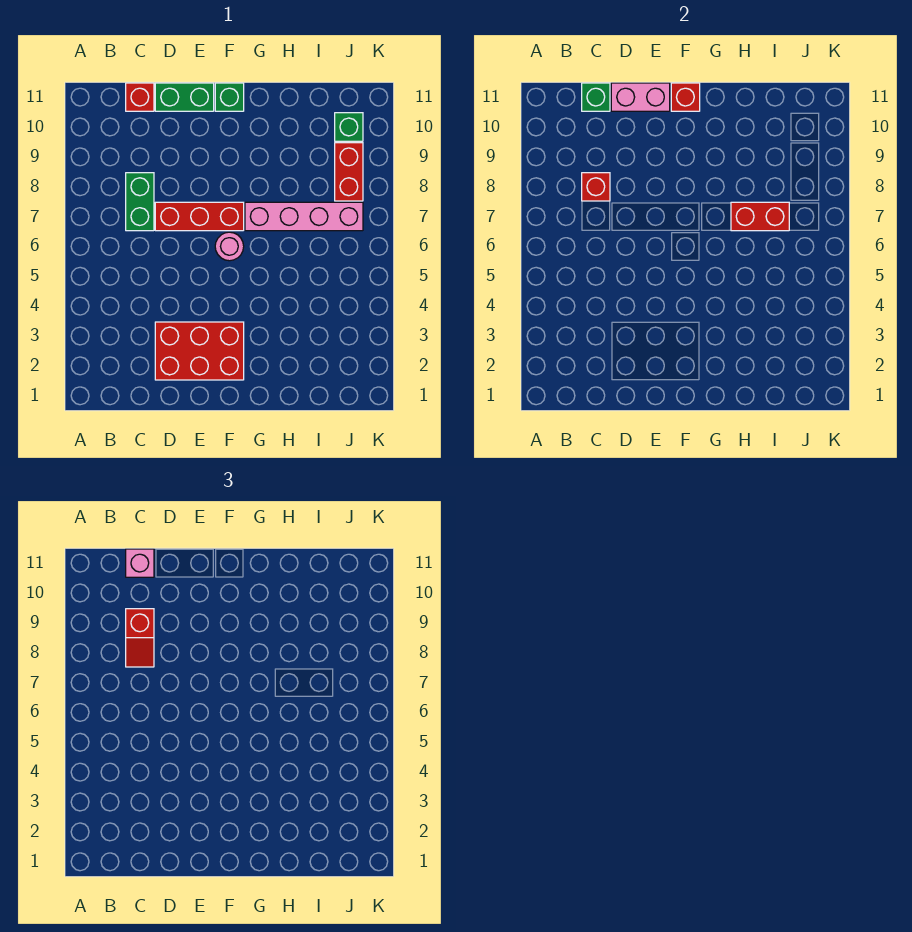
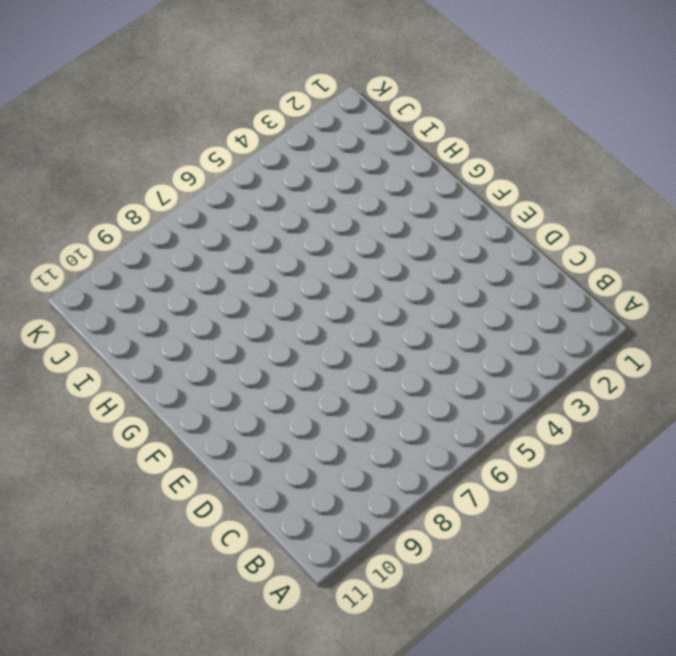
none -> green 1x2 brick [126,173,154,231]
none -> red 1x1 brick [126,83,154,111]
none -> red 2x3 brick [155,322,244,380]

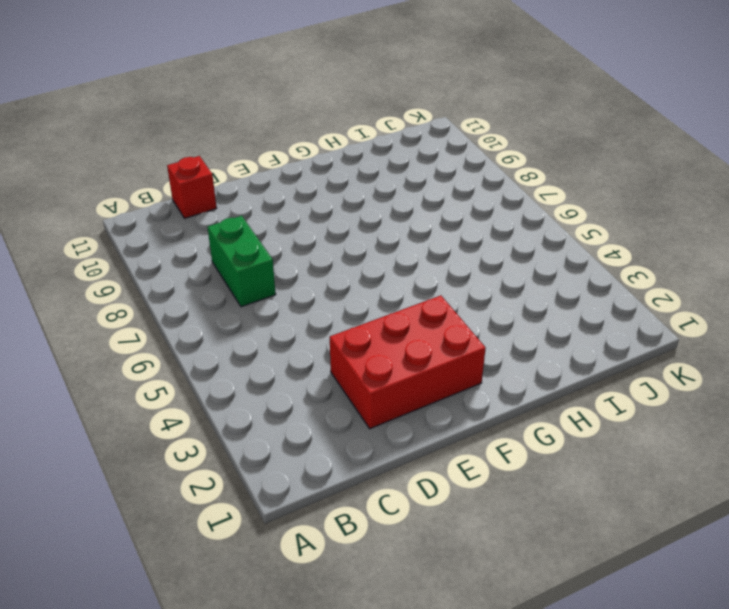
none -> red 1x3 brick [155,202,244,231]
none -> green 1x2 brick [155,83,214,111]
none -> pink 1x1 round brick [215,232,244,261]

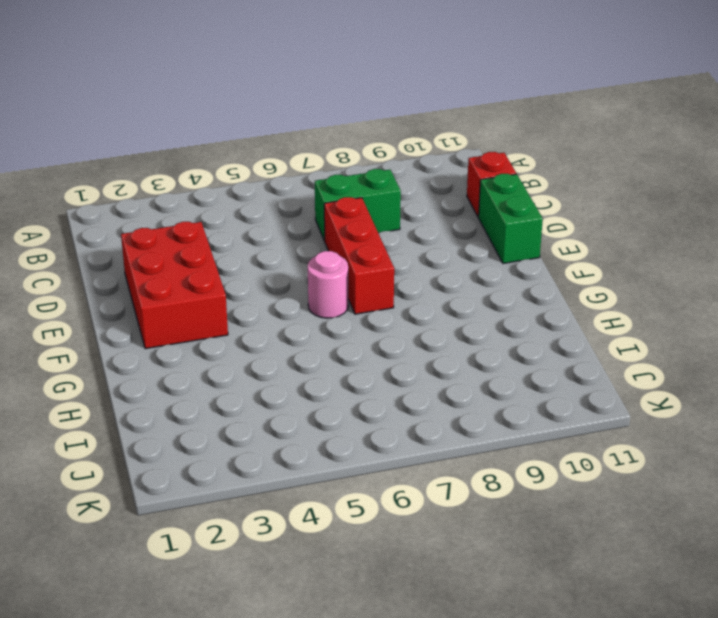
none -> green 1x1 brick [215,83,244,111]
none -> pink 1x4 brick [245,202,363,231]
none -> red 1x2 brick [335,143,363,201]

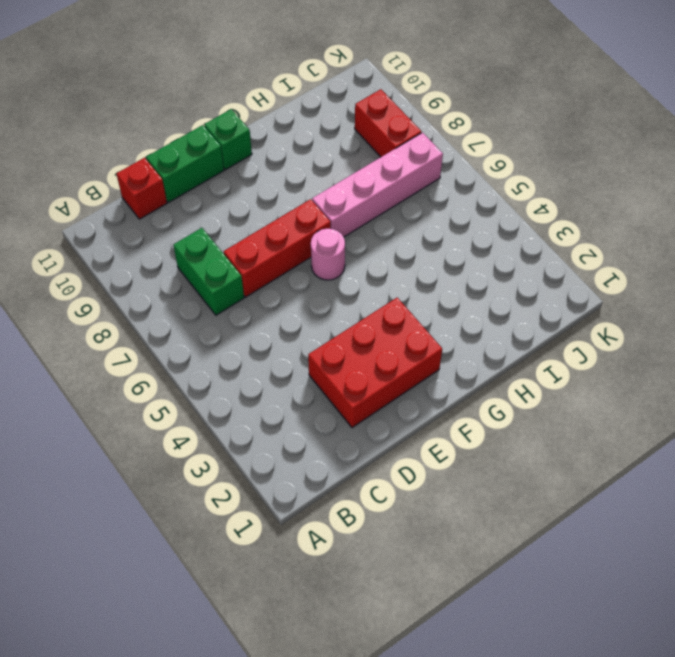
none -> green 1x1 brick [335,113,363,141]
none -> red 1x1 brick [582,173,610,201]
none -> green 1x1 brick [582,83,610,111]

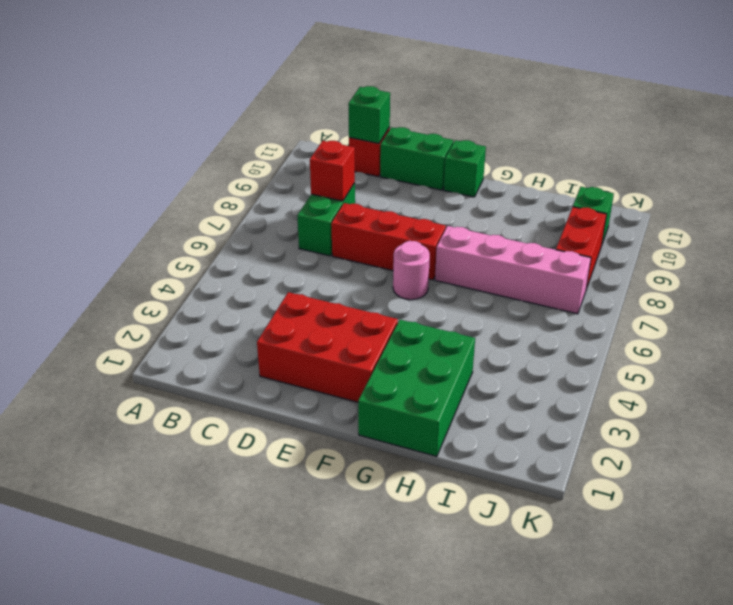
green 2x3 brick [358,320,475,456] -> none
none -> pink 1x2 brick [611,83,670,111]
none -> red 1x1 brick [671,83,700,111]
none -> red 1x2 brick [731,202,789,231]

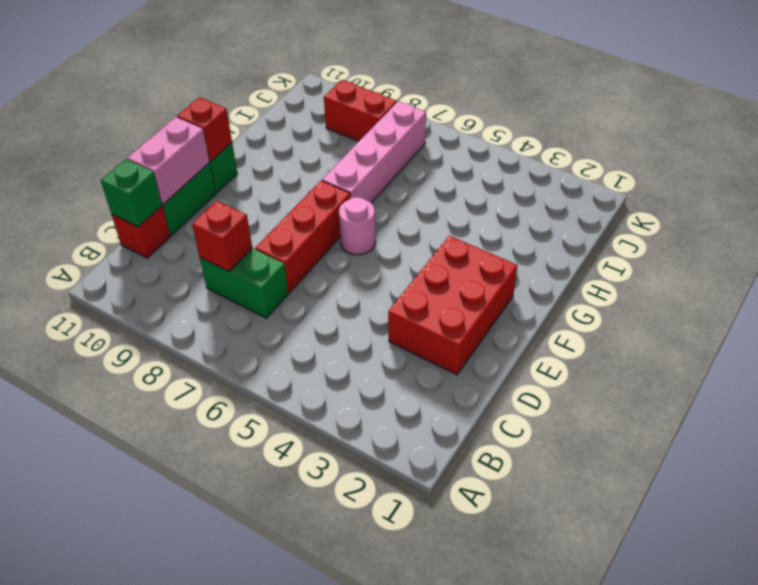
none -> green 1x1 brick [335,113,363,141]
none -> red 1x2 brick [731,202,789,231]
none -> red 1x2 slope [126,609,154,667]

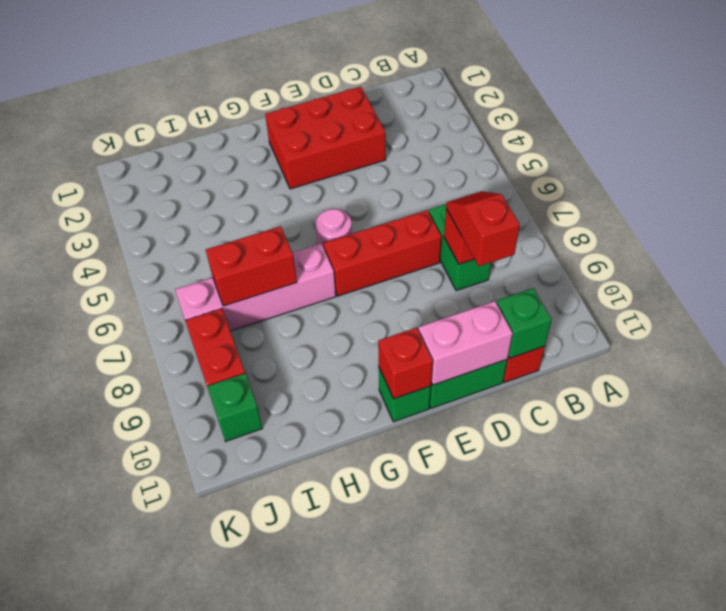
none -> pink 1x1 brick [126,549,154,577]

